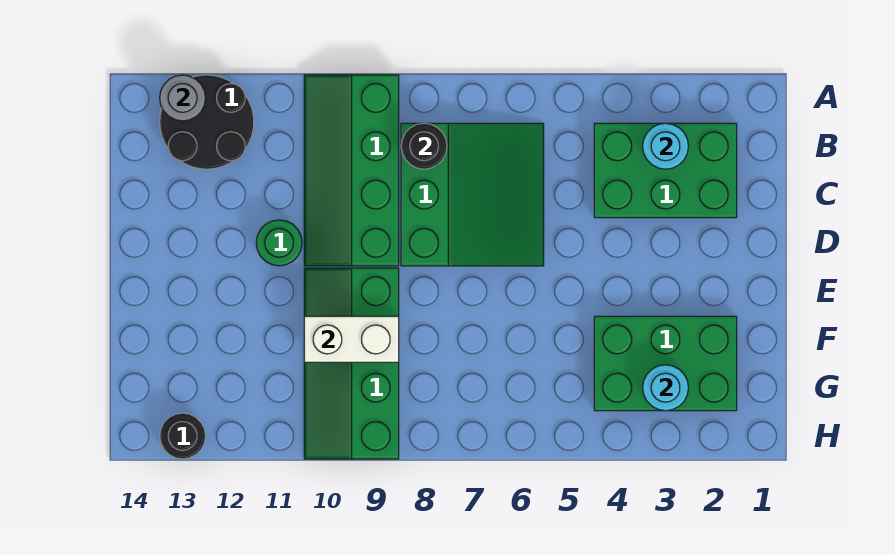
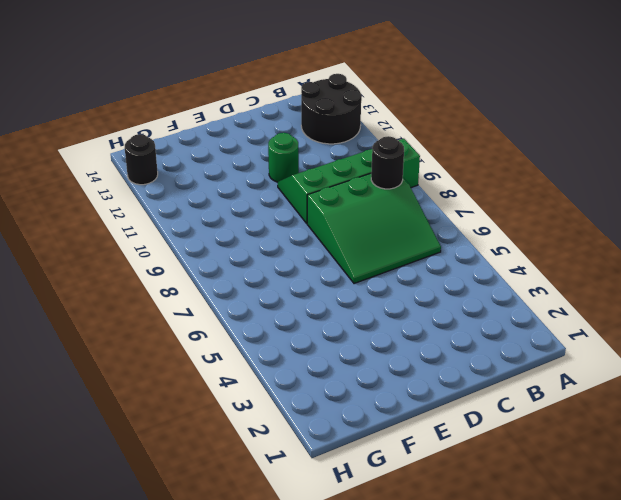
none -> green 2x3 brick [594,123,737,218]
none -> green 2x4 slope [304,268,399,459]
none -> green 2x3 brick [594,316,737,411]

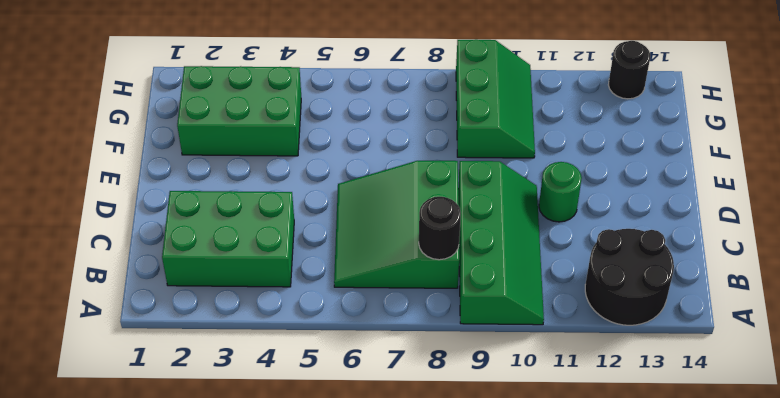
green 2x3 slope [456,39,535,158] -> green 2x4 slope [304,268,399,459]
none -> grey 1x1 round brick [160,75,206,121]
none -> cyan 1x1 round brick [643,123,688,169]
none -> white 1x2 brick [304,316,399,362]

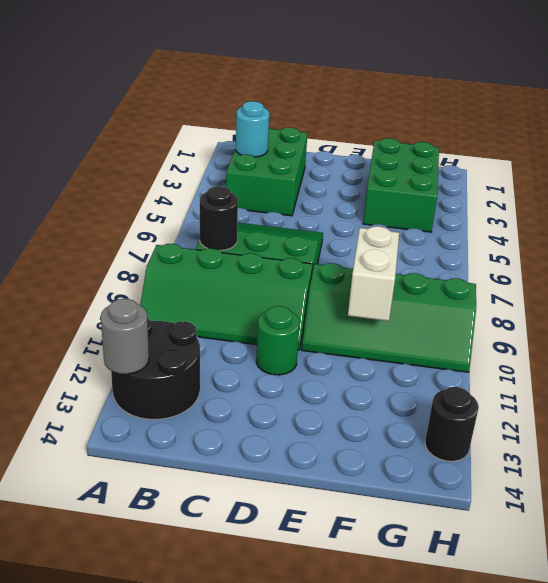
none -> cyan 1x1 round brick [643,365,688,411]

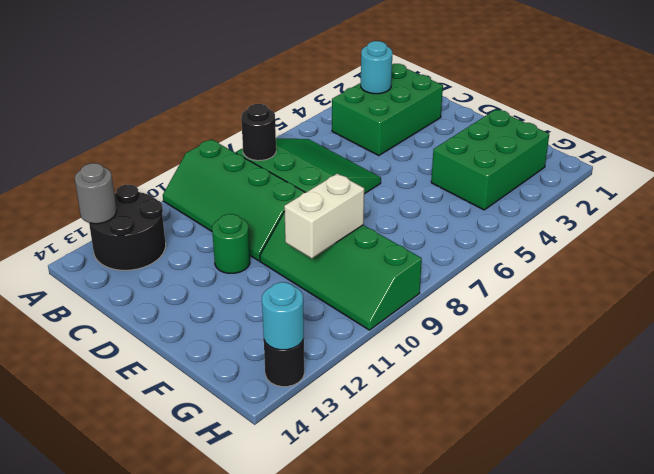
cyan 1x1 round brick [262,282,304,350] -> cyan 1x1 round brick moved to [643,365,688,411]

